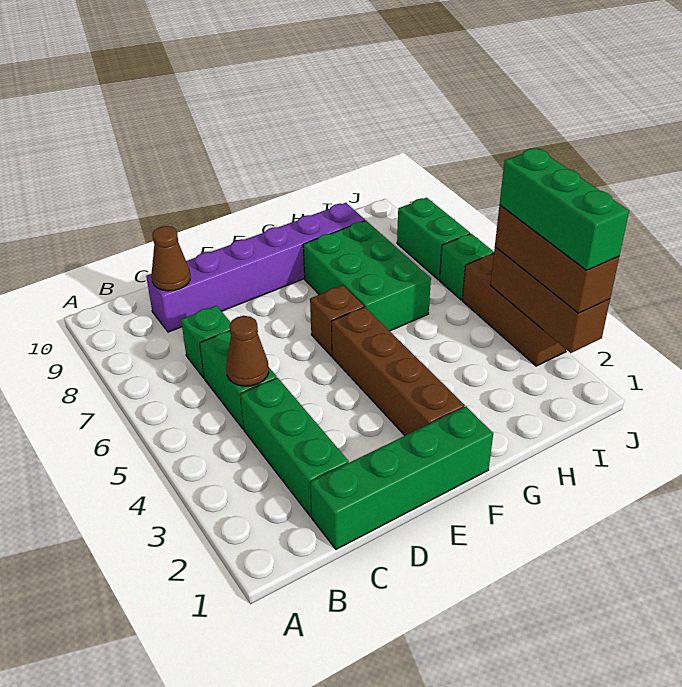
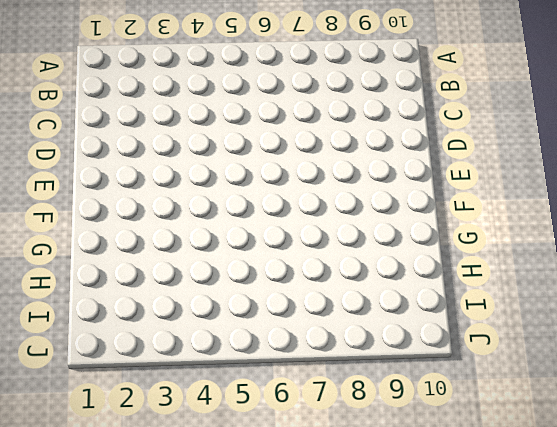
none -> green 1x4 brick [310,406,493,549]
none -> green 1x3 brick [240,378,349,517]
none -> green 1x2 brick [200,331,277,429]

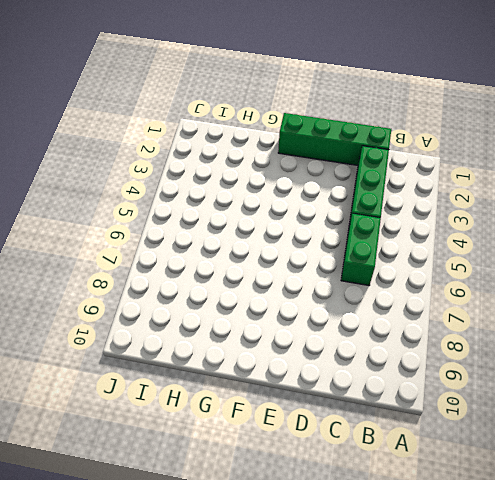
none -> green 1x1 brick [181,306,231,378]
none -> purple 1x6 brick [146,203,365,332]
none -> brown 1x4 brick [332,307,465,435]

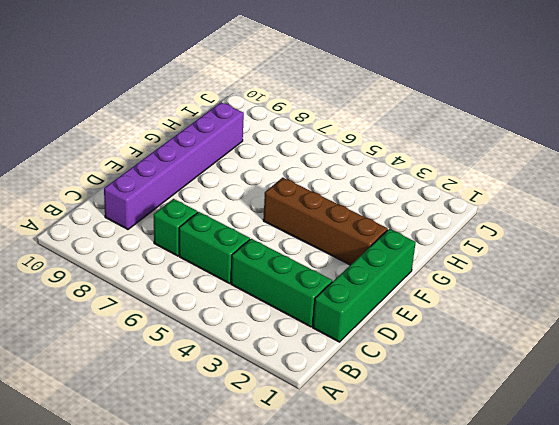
none -> brown 1x1 brick [310,285,364,356]
none -> green 2x3 brick [303,221,431,331]
none -> brown 1x3 brick [462,253,566,366]

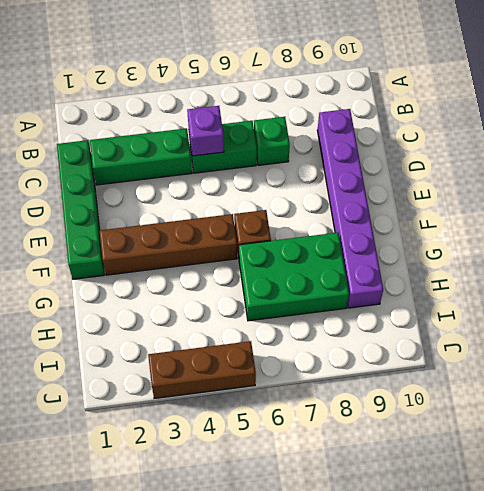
purple 1x1 brick [187,106,224,156] -> brown 1x1 cone [226,316,269,386]
none -> green 1x1 brick [440,234,494,300]
none -> green 1x2 brick [397,198,470,280]
none -> brown 1x1 cone [151,226,190,291]

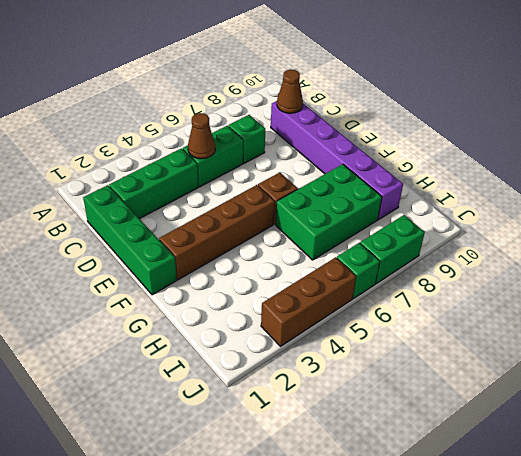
none -> brown 1x3 brick [490,247,610,353]
none -> brown 1x3 brick [495,205,619,313]
none -> green 1x3 brick [500,148,629,270]

